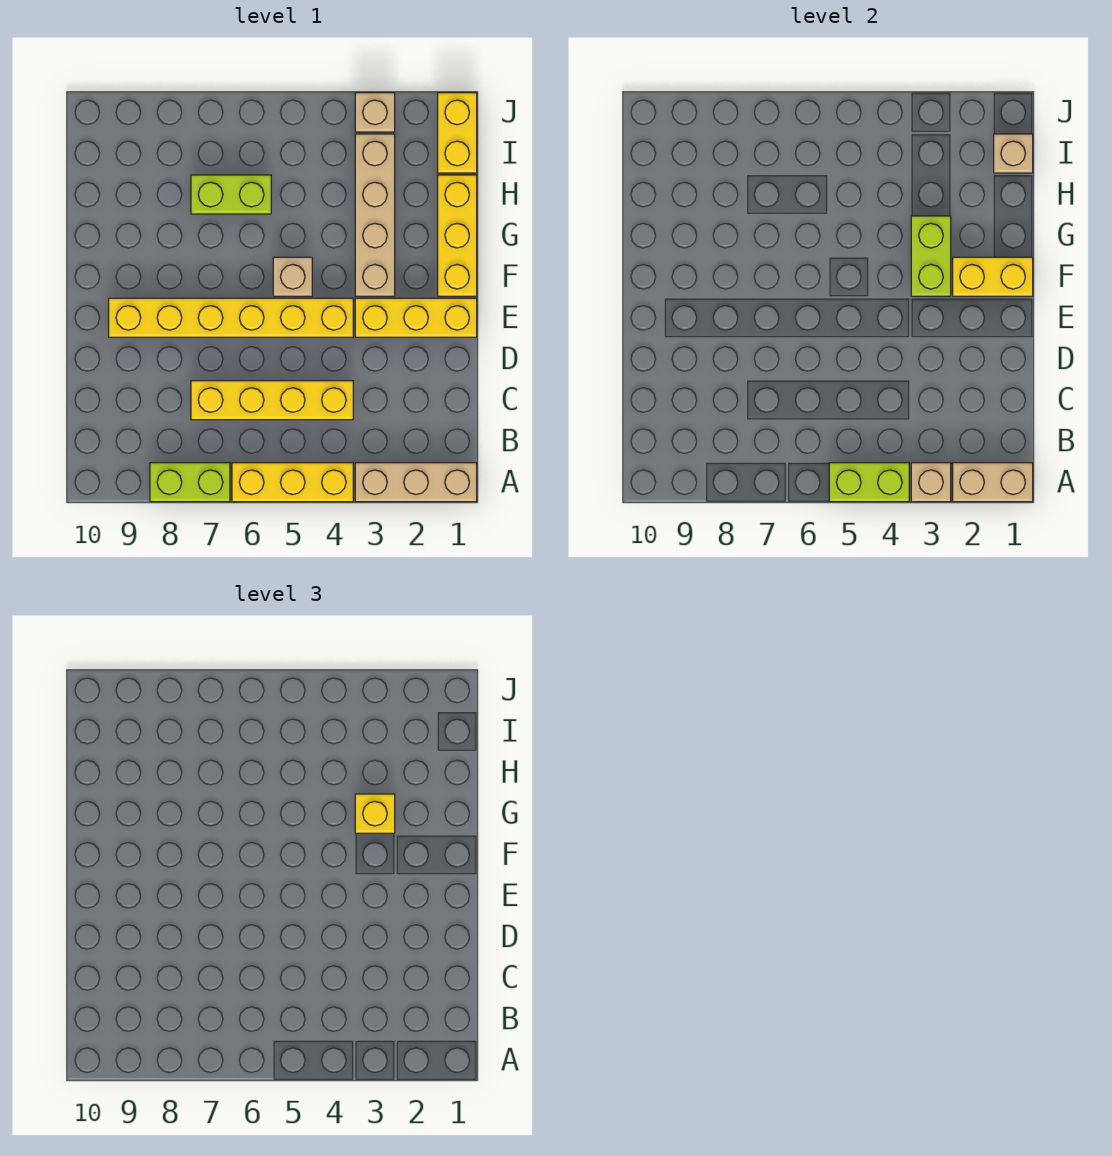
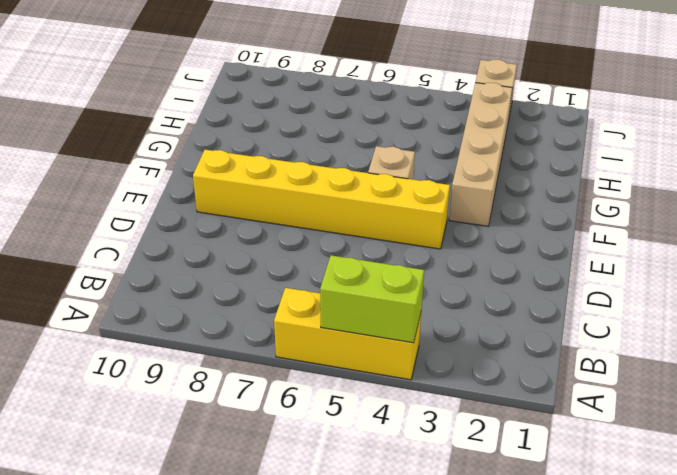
none -> tan 1x3 brick [355,463,477,502]
none -> lime 1x2 brick [150,463,230,502]
none -> yellow 1x4 brick [191,381,353,420]

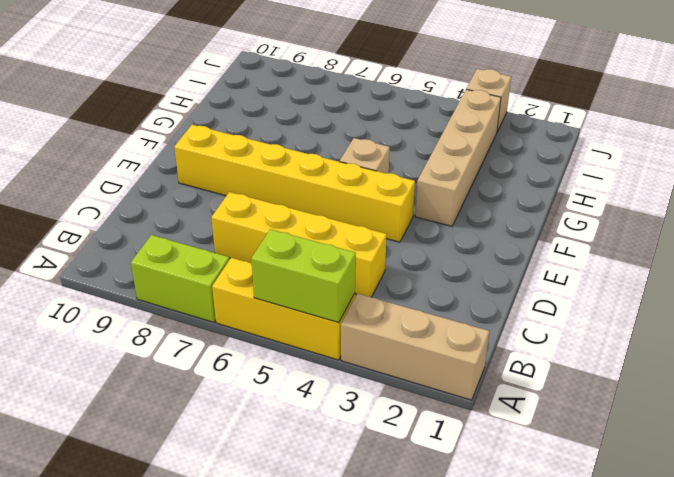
none -> yellow 1x3 brick [355,298,477,337]
none -> yellow 1x3 brick [438,175,477,296]
none -> lime 1x2 brick [191,175,271,214]

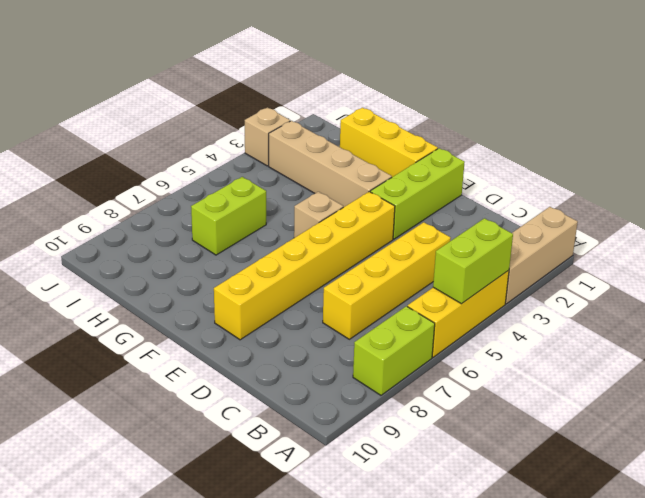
lime 1x3 brick [370,148,465,239] -> yellow 1x3 brick [355,298,477,337]
none -> yellow 1x2 brick [438,93,477,173]
none -> tan 1x2 brick [953,463,1033,502]
none -> tan 1x1 brick [911,463,951,502]

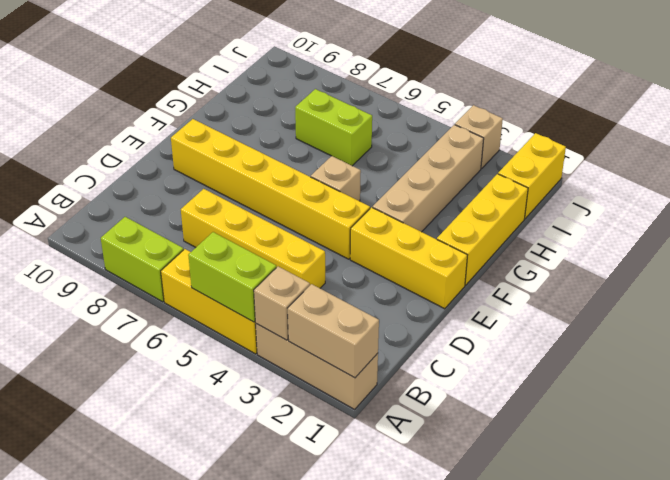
none -> yellow 1x2 brick [953,257,1033,296]
none -> lime 1x2 brick [911,216,951,296]
none -> tan 1x1 brick [994,134,1033,173]

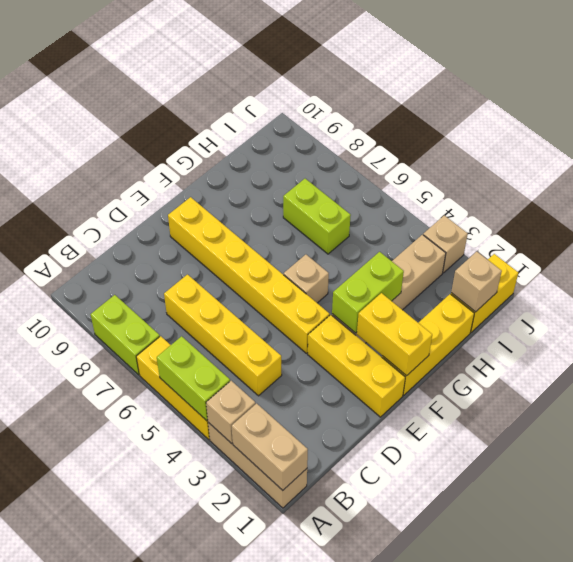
none -> yellow 1x1 brick [355,794,395,833]

